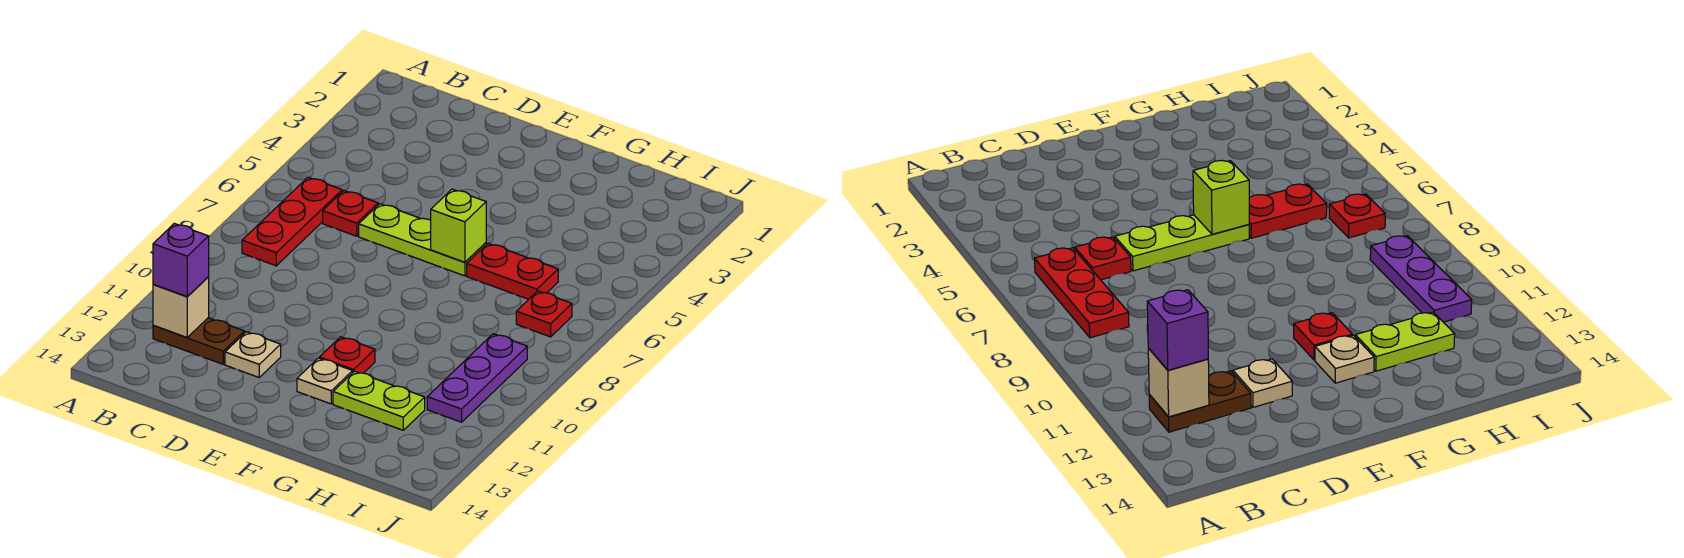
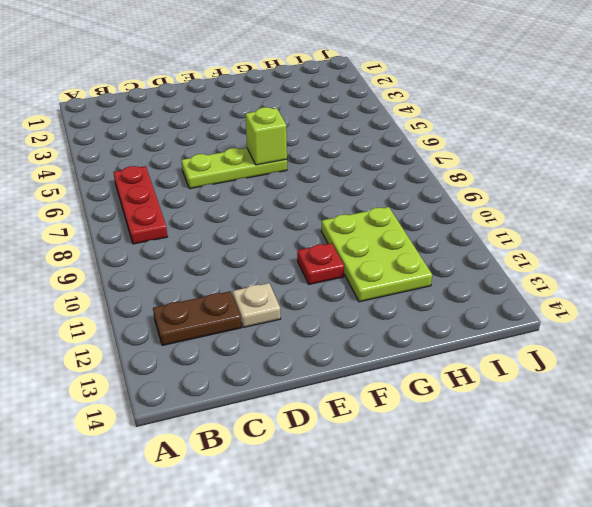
lime 2x3 plate [321,207,432,302] -> lime 1x2 plate [333,371,425,430]
none -> red 1x1 plate [323,191,378,236]
none -> tan 1x1 plate [297,358,353,404]
none -> red 1x2 plate [467,243,558,299]

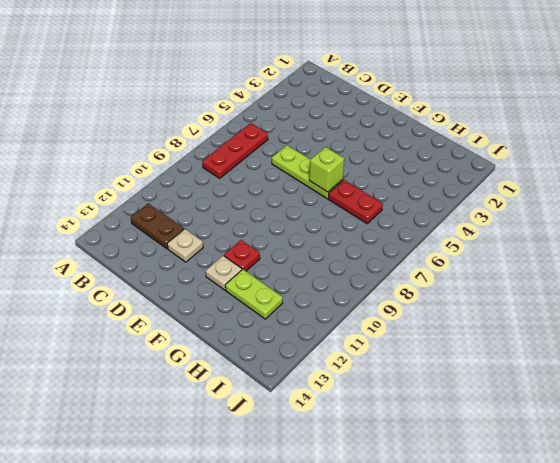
none -> red 1x1 plate [323,191,378,236]
none -> red 1x1 plate [516,291,572,337]
none -> purple 1x3 plate [427,334,527,422]

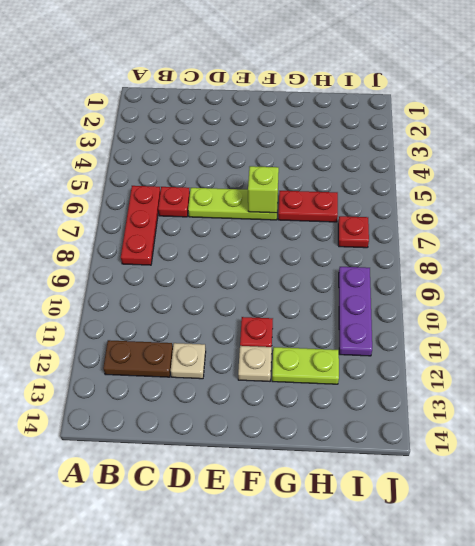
none -> tan 1x1 brick [153,277,209,338]
none -> purple 1x1 brick [153,223,209,297]

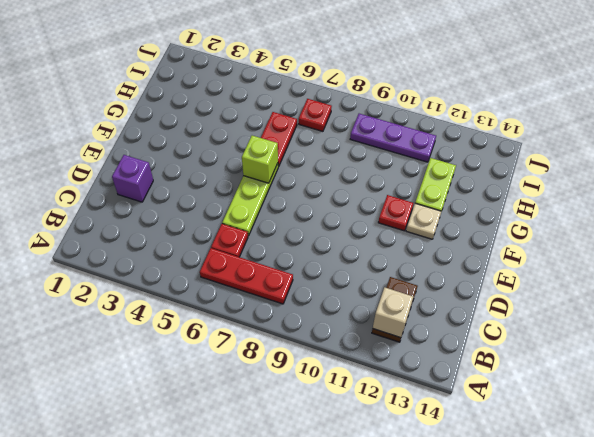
purple 1x1 brick [112,155,153,202] -> purple 1x1 brick moved to [153,223,209,297]
none -> tan 1x1 plate [225,332,281,377]

